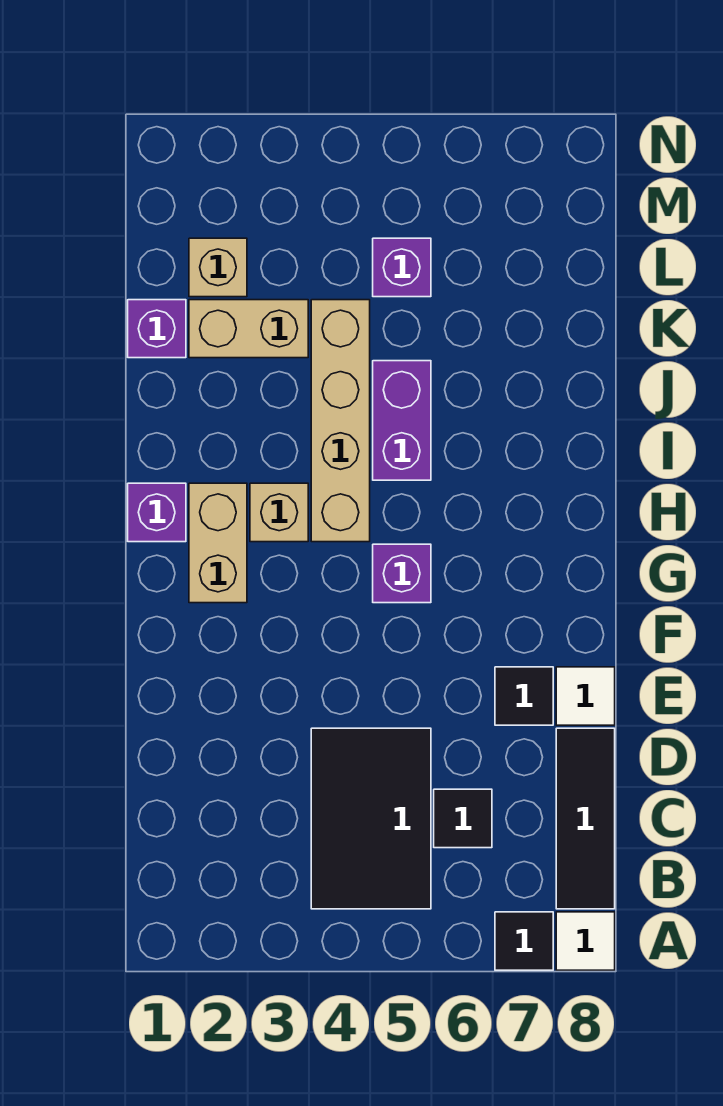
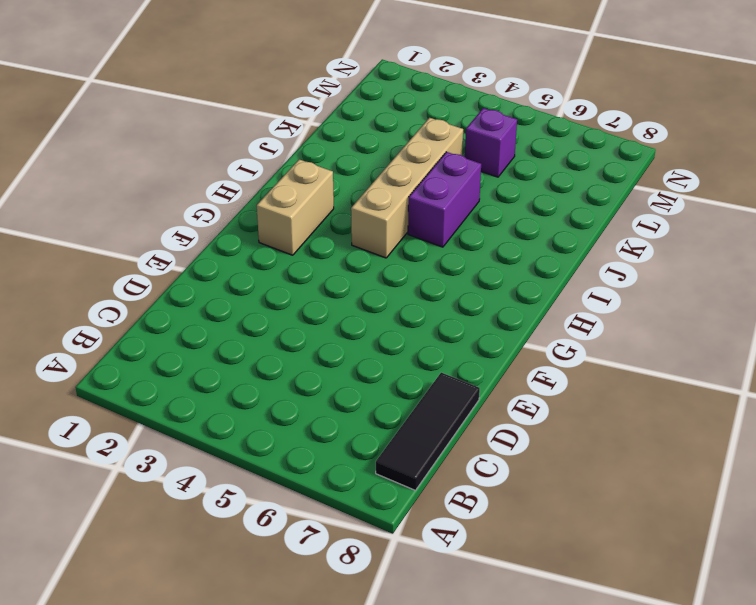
none -> black 1x1 tile [495,912,553,970]
none -> white 1x1 tile [556,912,615,970]
none -> black 2x3 tile [311,728,431,909]

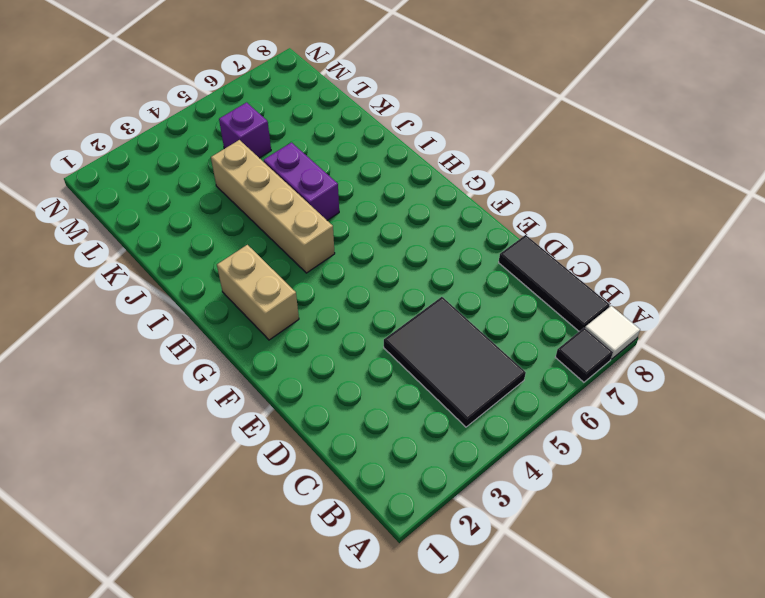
none -> black 1x1 tile [434,789,492,848]
none -> black 1x1 tile [495,667,553,725]
none -> white 1x1 tile [556,667,615,725]

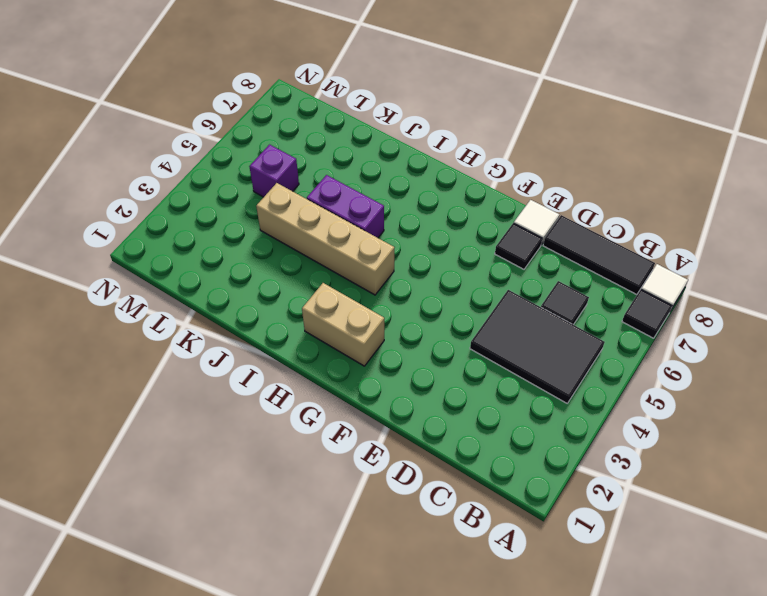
none -> purple 1x1 brick [373,544,431,603]
none -> purple 1x1 brick [128,483,186,542]
none -> tan 1x1 brick [250,483,308,542]

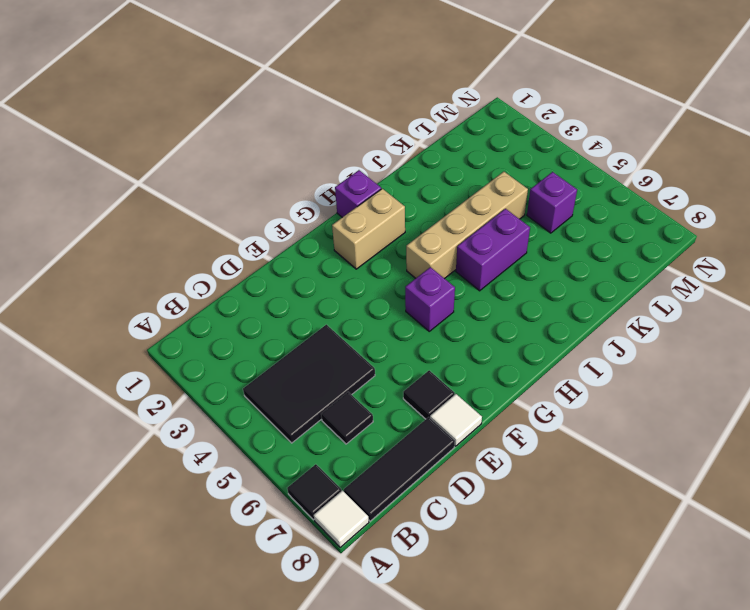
none -> tan 1x1 brick [250,483,308,542]
none -> purple 1x1 brick [128,300,186,358]
none -> tan 1x2 brick [189,300,308,358]

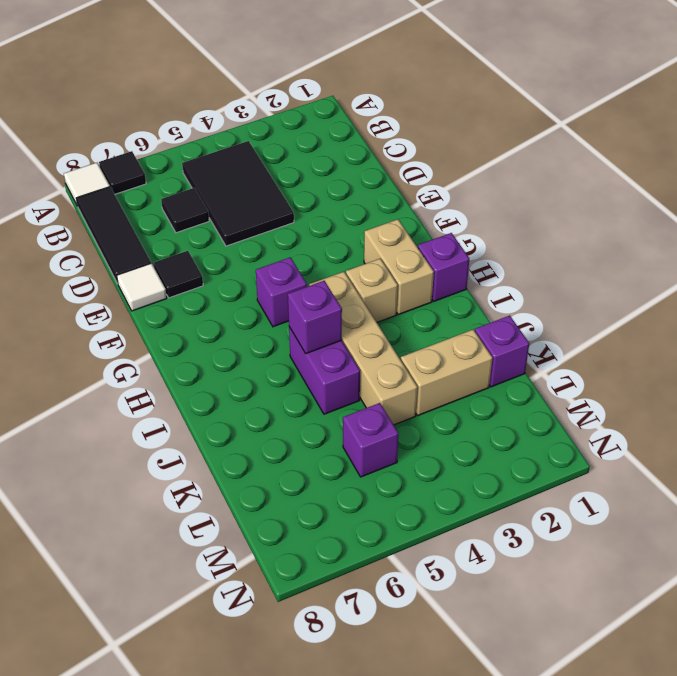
purple 1x1 brick [288,281,342,353] -> none
none -> tan 1x1 brick [189,238,247,297]

